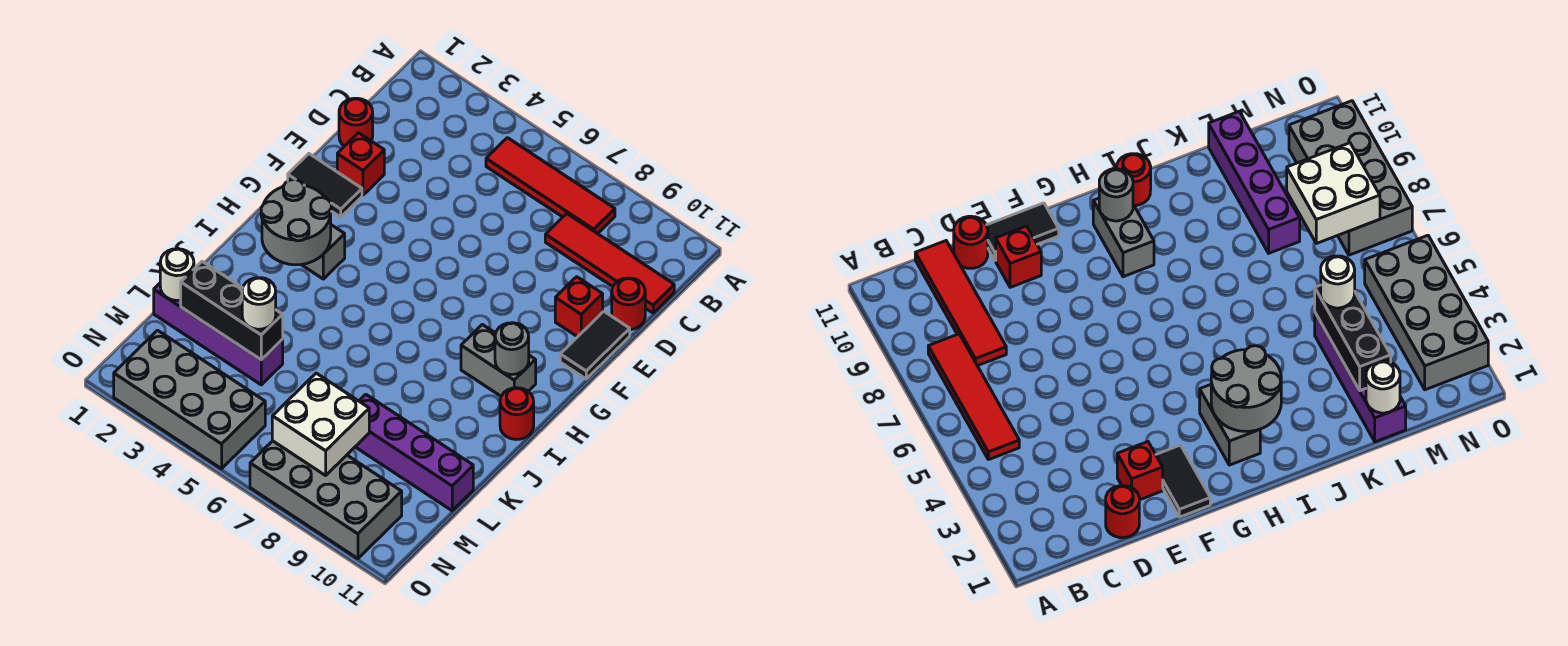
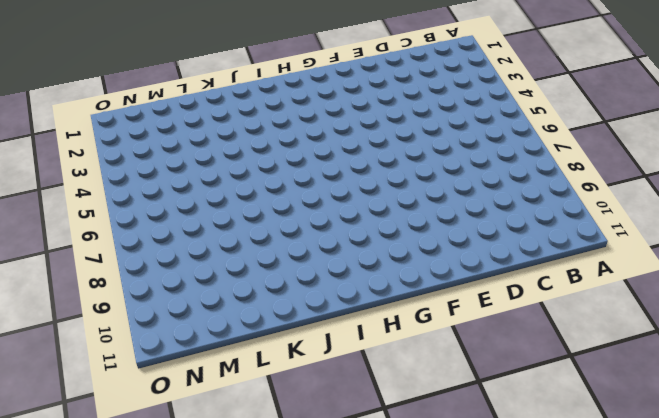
none -> red 1x4 tile [486,138,615,234]
none -> red 1x4 tile [545,214,674,313]
none -> red 1x1 round brick [339,98,373,146]

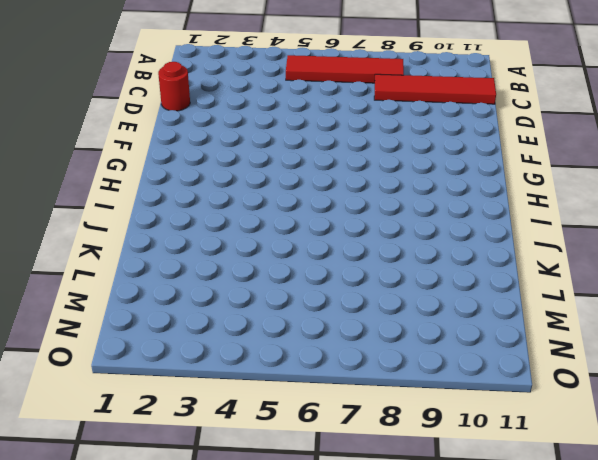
none -> red 1x1 round brick [612,278,645,330]
none -> red 1x1 brick [337,133,384,195]
none -> red 1x1 brick [555,277,603,337]

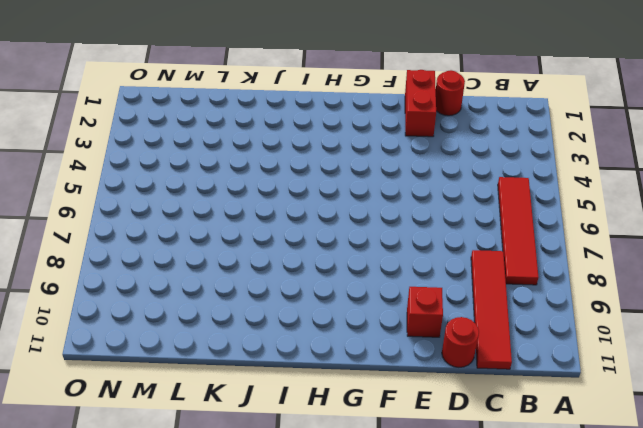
red 1x2 brick [405,70,436,137] -> red 1x1 brick [337,133,384,195]
none -> black 1x2 tile [560,312,630,379]
none -> black 1x2 tile [288,154,362,217]
none -> grey 1x2 brick [301,225,345,279]

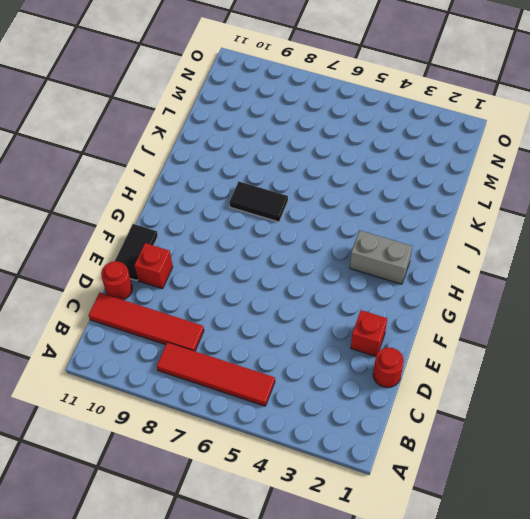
black 1x2 tile [229,182,288,222] -> black 1x2 tile moved to [288,154,362,217]
none -> grey 1x2 brick [461,324,536,396]
none -> red 1x1 round brick [500,388,534,440]
none -> purple 1x4 brick [154,283,283,385]

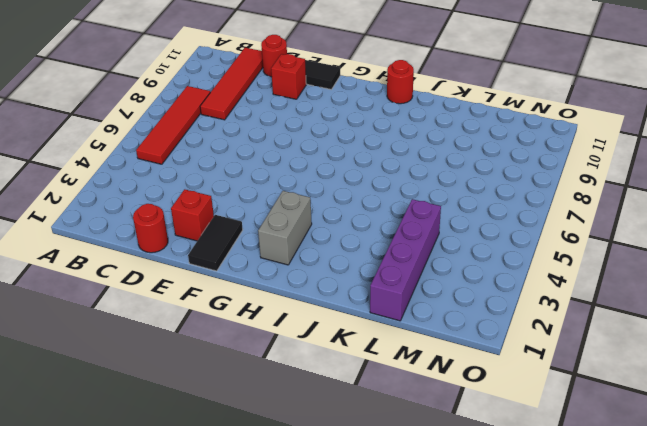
none -> grey 1x2 brick [461,324,536,396]
none -> purple 1x4 brick [355,394,473,511]
none -> grey 2x4 brick [114,330,265,469]

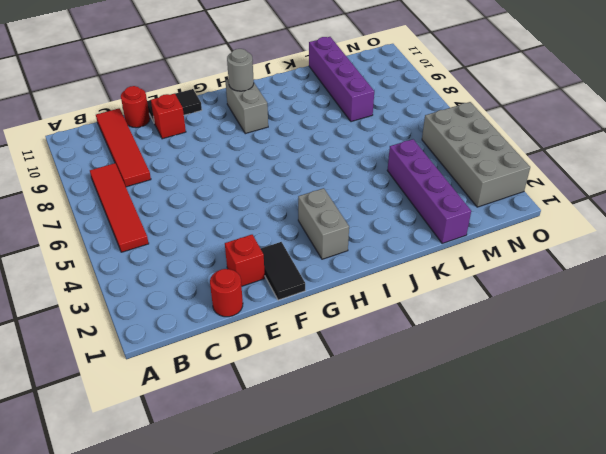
none -> red 1x1 round brick [500,388,534,440]
none -> grey 2x4 brick [250,441,402,559]
none -> grey 2x2 round brick [261,180,331,265]

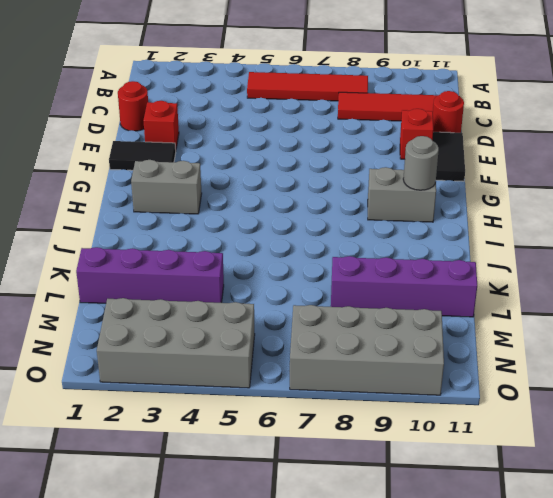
none -> red 1x1 round brick [500,388,534,440]
none -> grey 2x2 round brick [261,180,331,265]
none -> white 1x1 round brick [160,249,194,300]

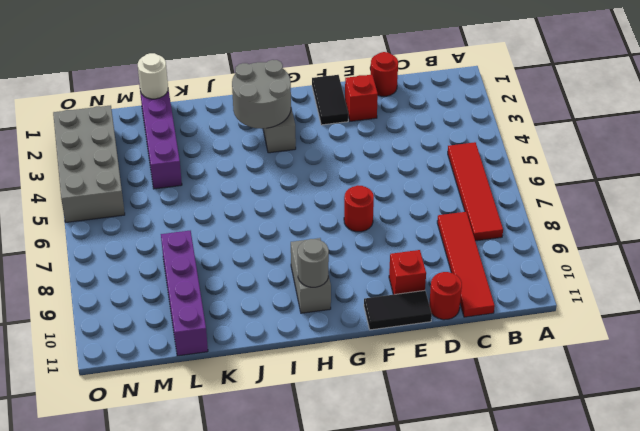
red 1x1 round brick [344,185,374,232] -> red 1x1 round brick moved to [500,388,534,440]
none -> grey 2x4 brick [250,441,402,559]
none -> black 1x3 brick [181,261,283,360]
none -> white 2x2 brick [272,373,369,475]

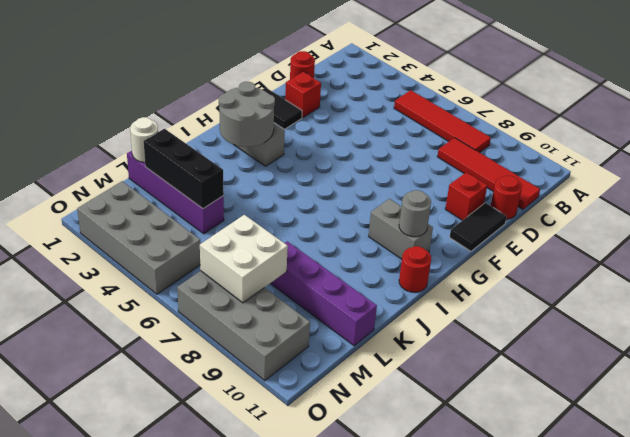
none -> white 1x1 round brick [242,278,276,329]

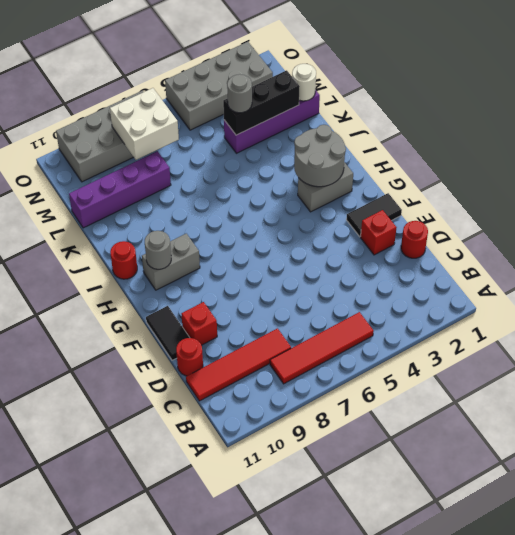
grey 1x1 round brick [227,74,252,113] -> white 1x1 round brick [242,278,276,329]

